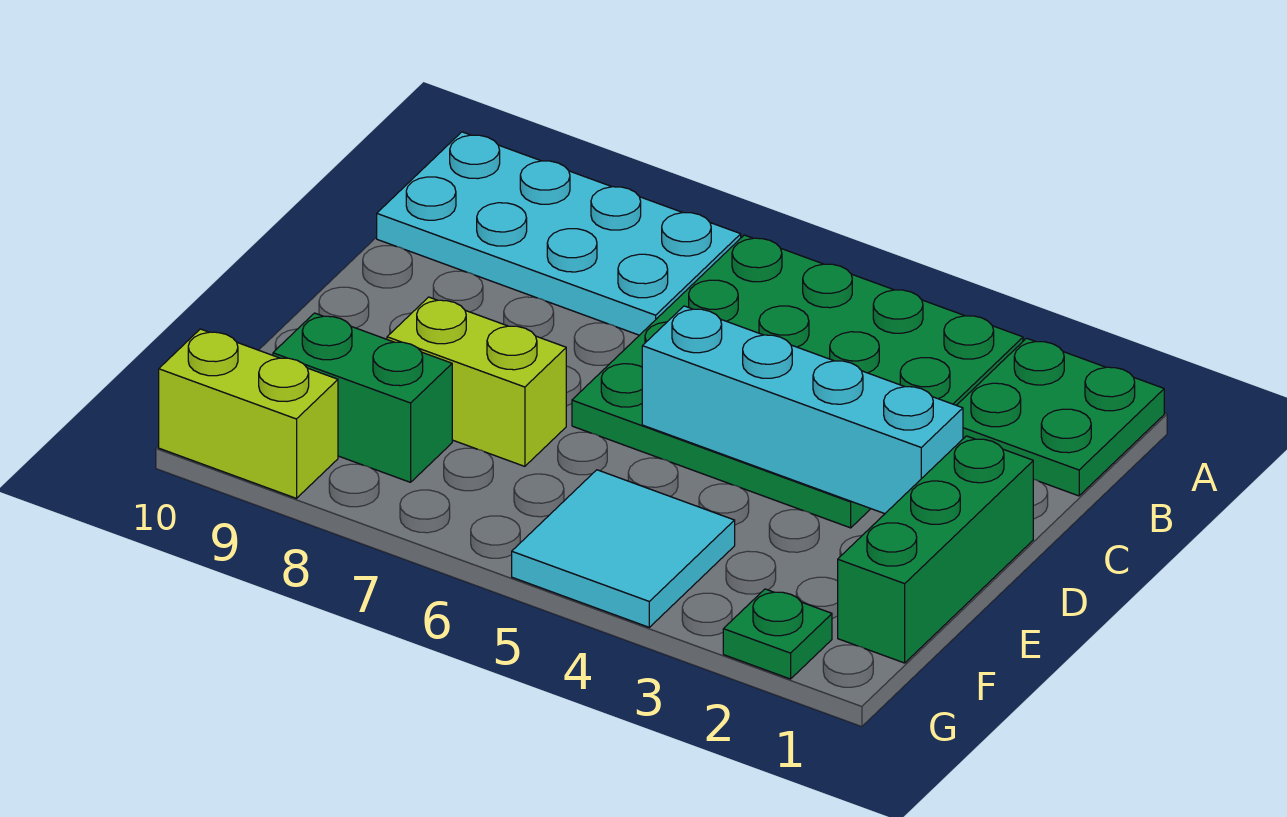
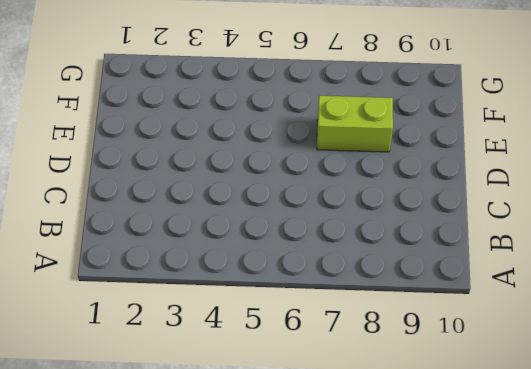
none -> green 2x2 plate [957,338,1164,496]
none -> green 4x4 plate [572,235,1023,528]

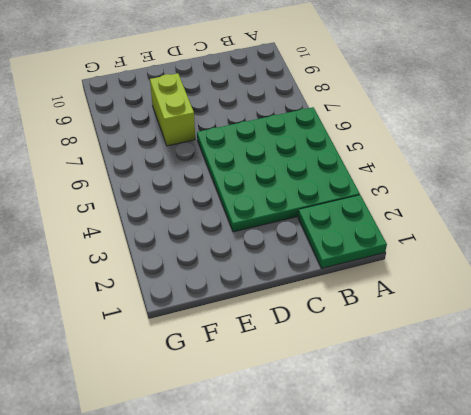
none -> cyan 2x4 plate [377,132,741,335]
none -> green 1x3 brick [838,436,1033,663]

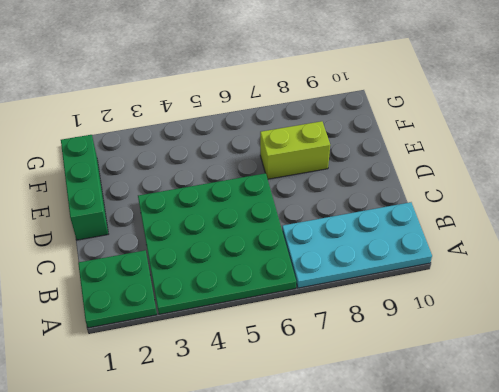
none -> cyan 2x2 tile [512,470,735,627]
none -> green 1x2 brick [273,313,452,482]

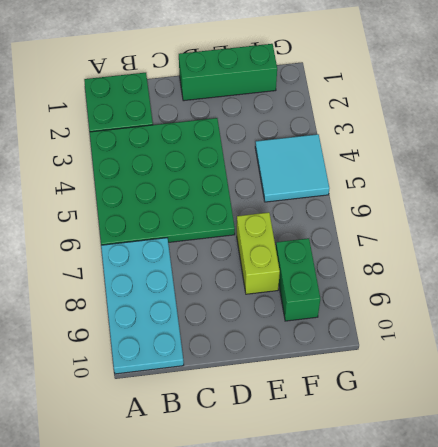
none -> green 1x1 plate [723,589,832,679]
none -> lime 1x2 brick [159,329,338,498]

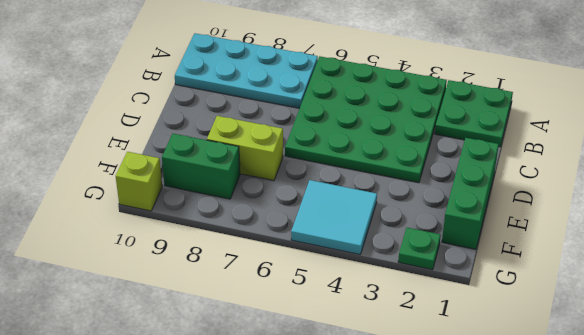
lime 1x1 brick [116,152,162,211] -> lime 1x2 brick [159,329,338,498]
none -> cyan 1x4 brick [642,306,963,514]

